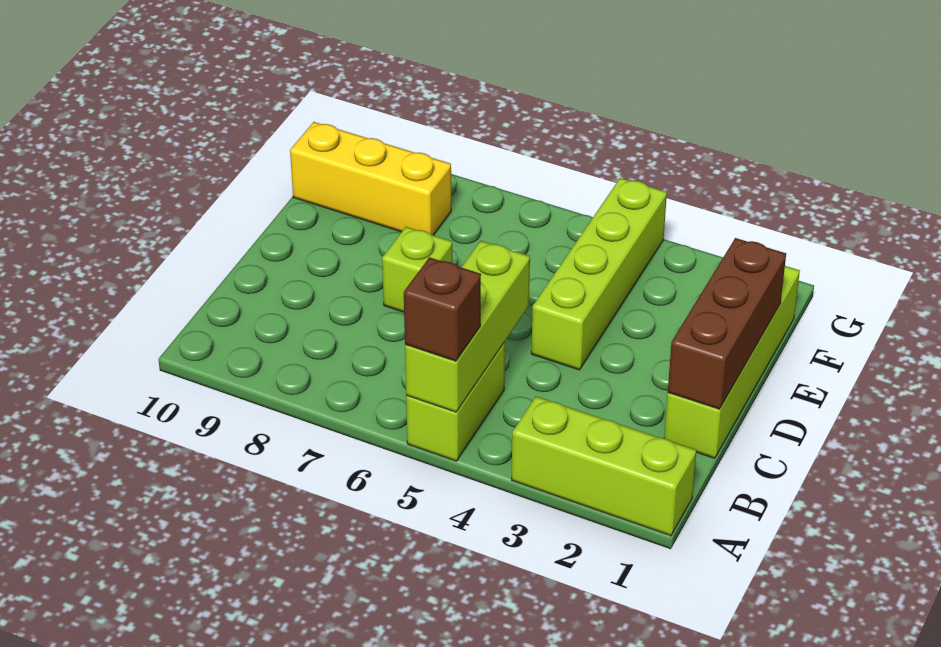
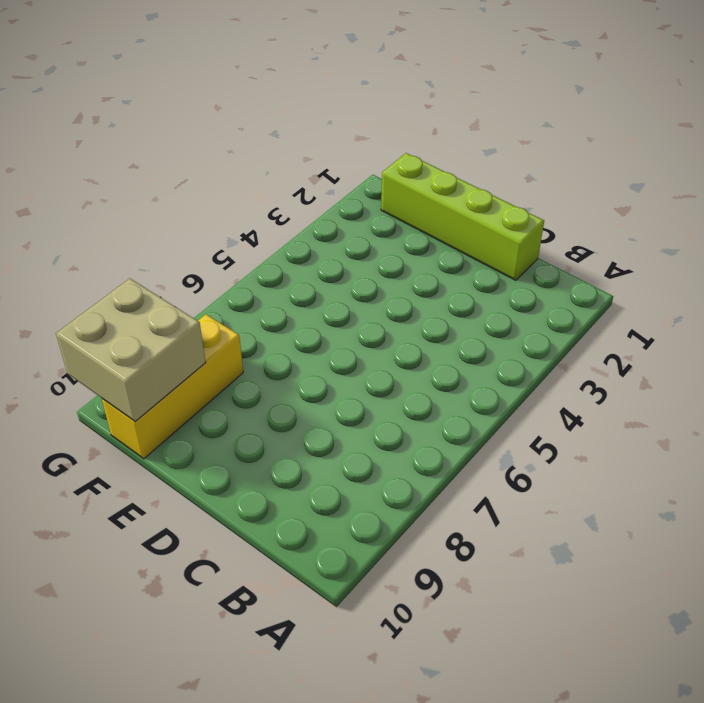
tan 2x2 brick [56,278,206,422] -> none
none -> lime 1x3 brick [512,396,696,536]
none -> lime 1x2 brick [406,342,505,461]

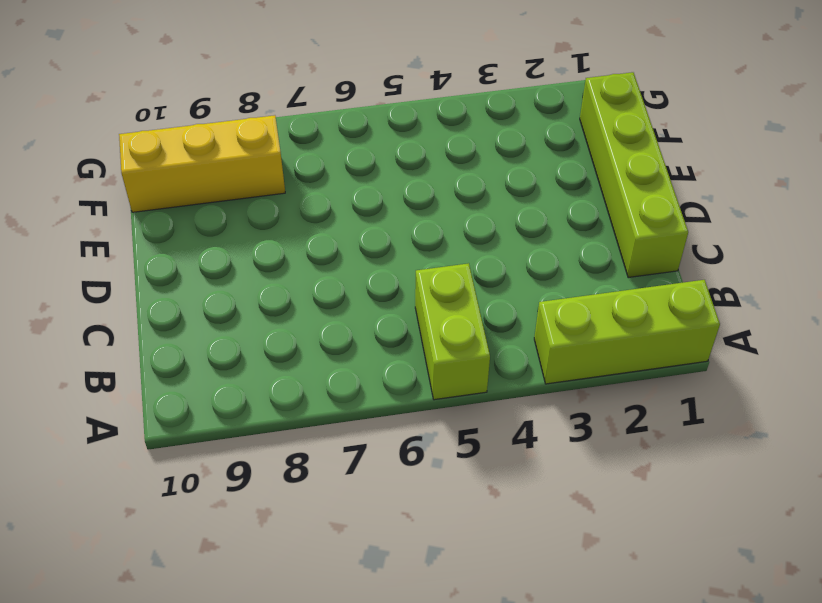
none -> lime 1x4 brick [531,178,667,370]
none -> lime 1x1 brick [382,227,452,312]

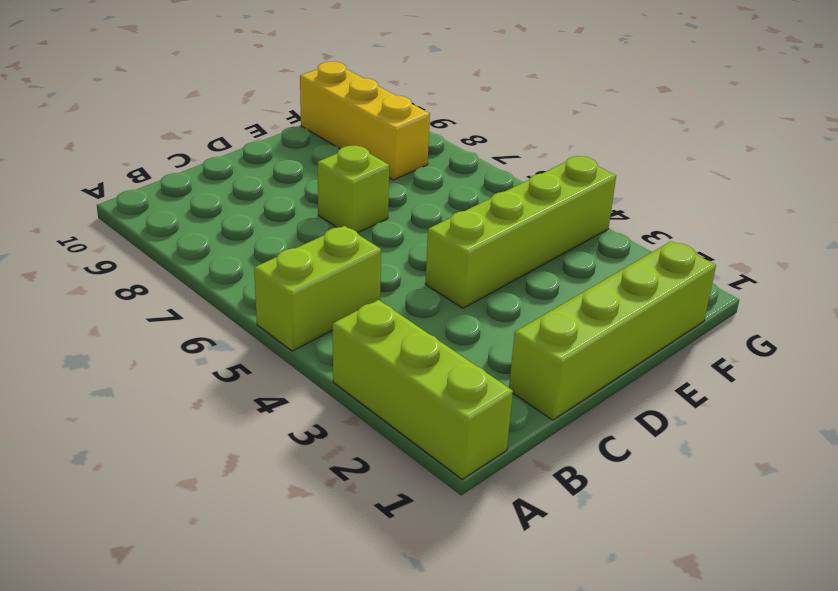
none -> lime 1x3 brick [405,241,530,412]
none -> brown 1x3 brick [668,238,786,409]

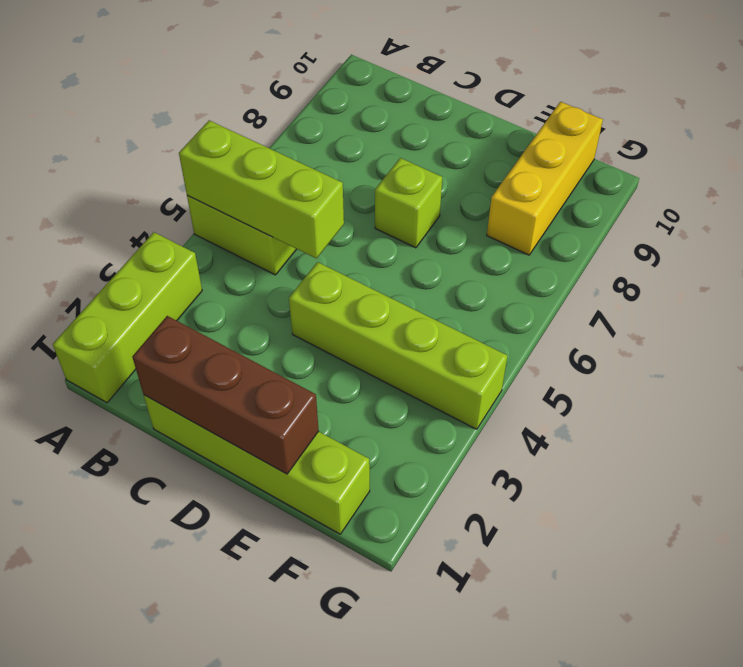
none -> brown 1x1 brick [404,257,481,361]

